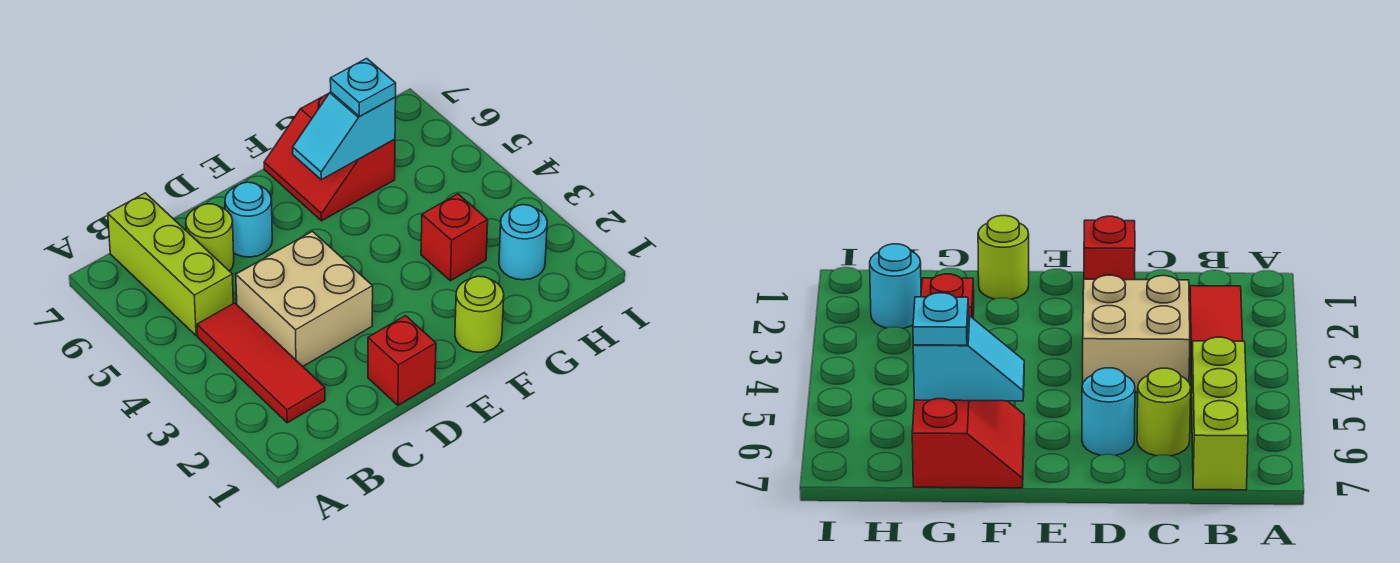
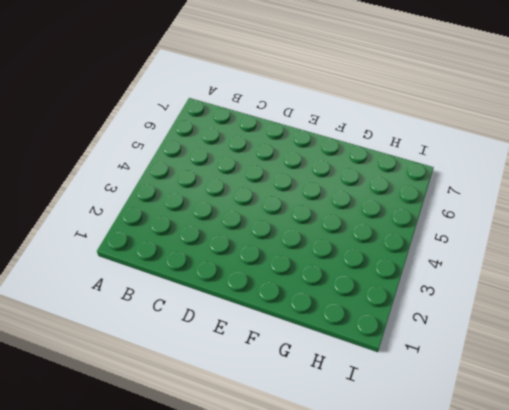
none -> red 1x3 tile [197,303,325,423]
none -> lime 1x3 brick [108,193,233,336]
none -> tan 2x2 brick [236,231,373,366]

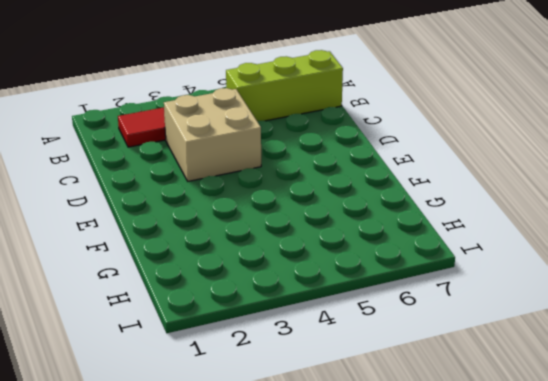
none -> lime 1x1 round brick [186,204,234,271]
none -> red 1x1 brick [368,316,436,405]
none -> cyan 1x1 round brick [225,182,272,257]

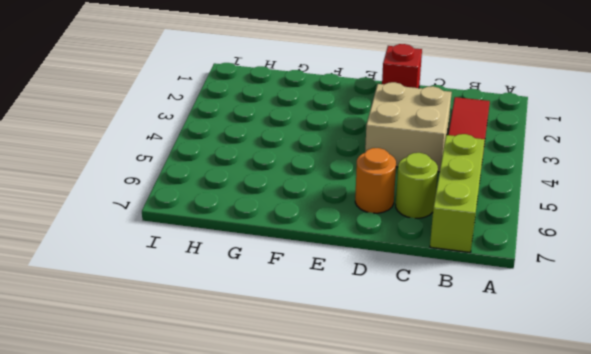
orange 1x1 round brick [355,148,396,213] -> cyan 1x1 round brick [225,182,272,257]
none -> lime 1x1 round brick [455,276,504,352]
none -> red 2x2 slope [264,93,395,221]
none -> red 1x1 brick [421,194,488,281]

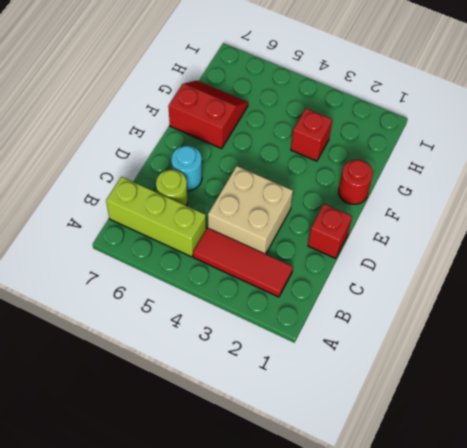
red 1x1 round brick [339,160,373,204] -> lime 1x1 round brick [455,276,504,352]
red 2x2 slope [168,81,248,149] -> red 2x2 slope turned to [264,93,395,221]
none -> cyan 1x1 round brick [499,205,547,280]
none -> cyan 1x2 slope [293,92,396,180]
none -> cyan 1x1 plate [330,58,396,116]

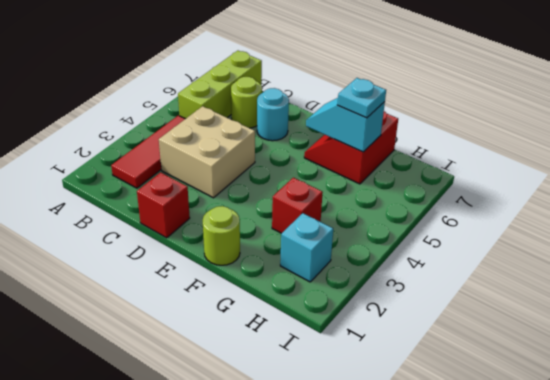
cyan 1x1 brick [280,213,333,282] -> cyan 1x1 round brick [499,205,547,280]

